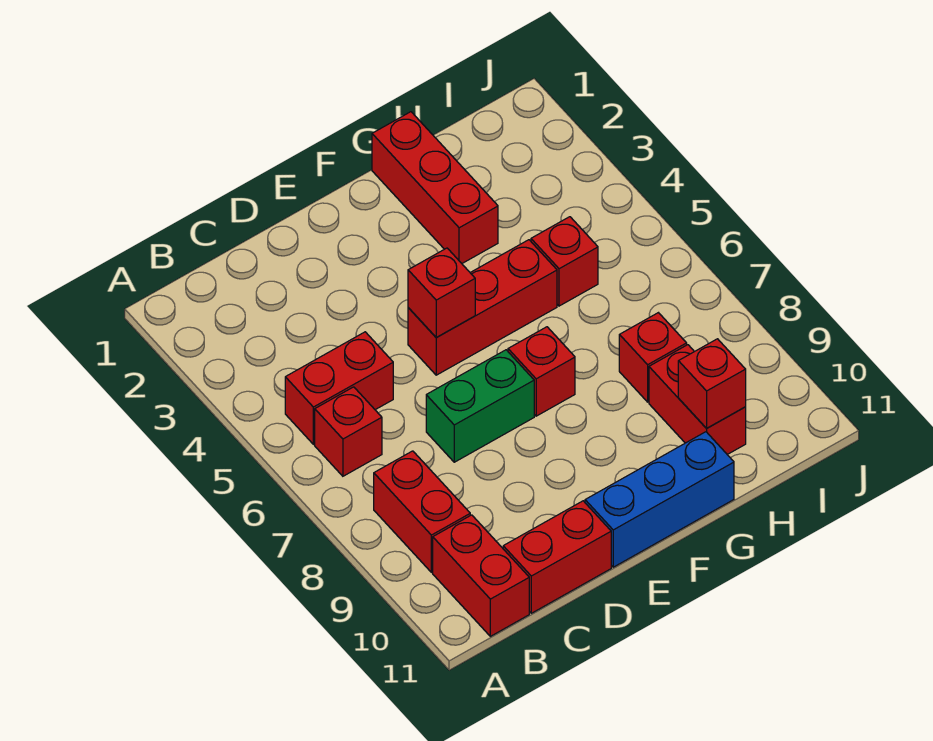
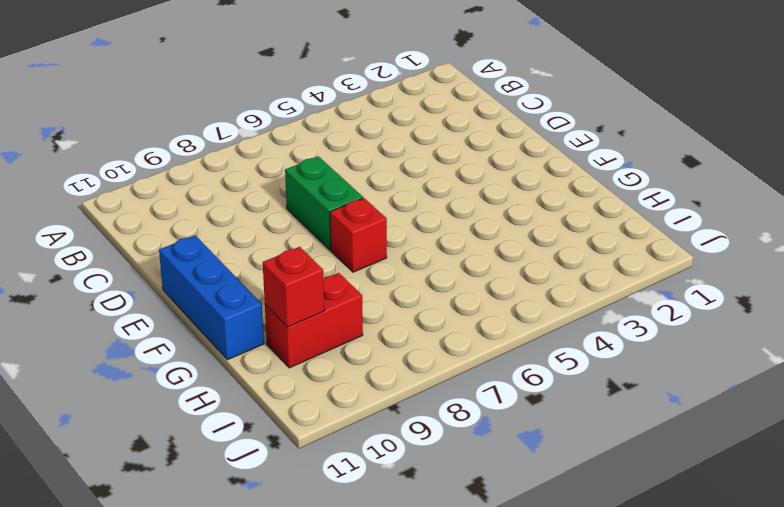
none -> red 1x2 brick [285,332,393,444]
none -> red 1x1 brick [315,387,382,476]
none -> red 1x2 brick [374,451,470,572]

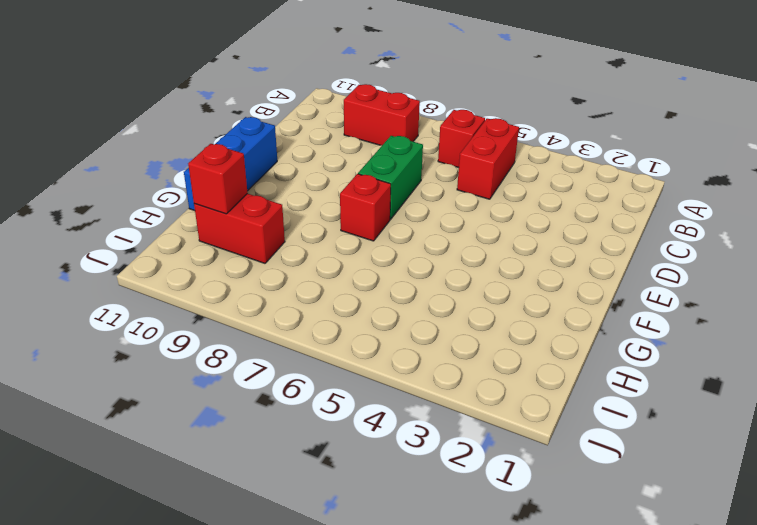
none -> red 1x2 brick [433,515,529,636]
none -> red 1x2 brick [503,501,611,613]
none -> red 1x3 brick [408,240,557,375]

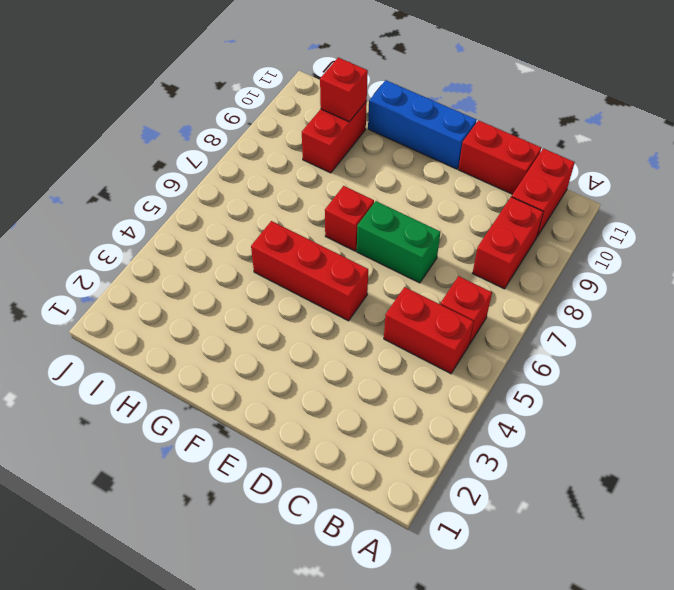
none -> red 1x3 brick [372,112,498,263]
none -> red 1x1 brick [531,217,598,306]
none -> red 1x1 brick [619,313,687,402]

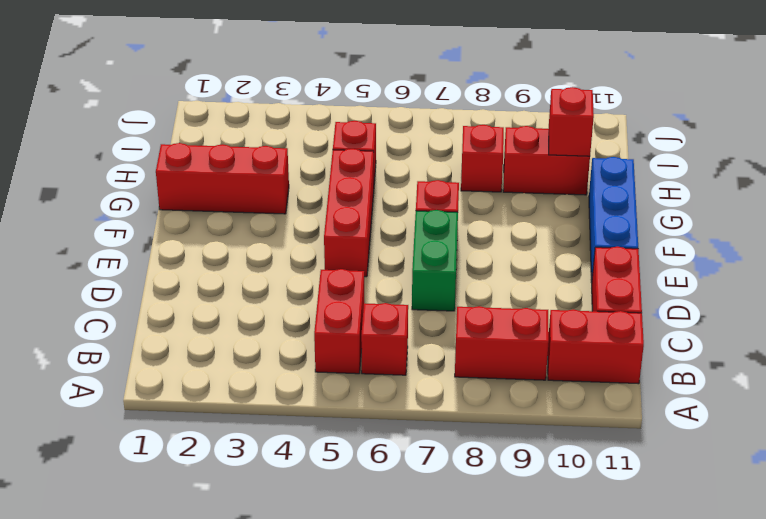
none -> red 1x1 brick [408,248,475,338]

